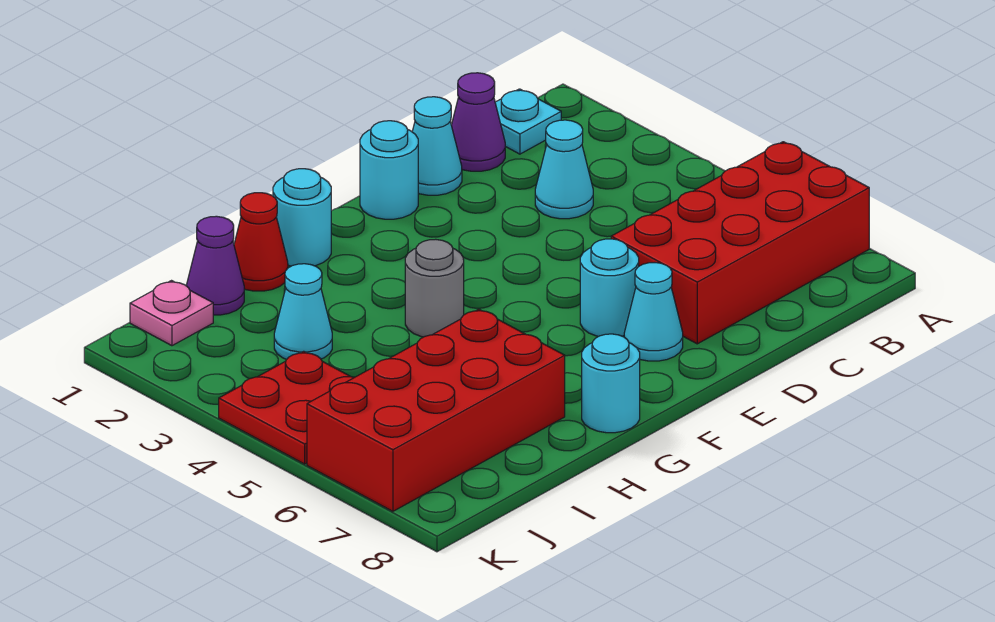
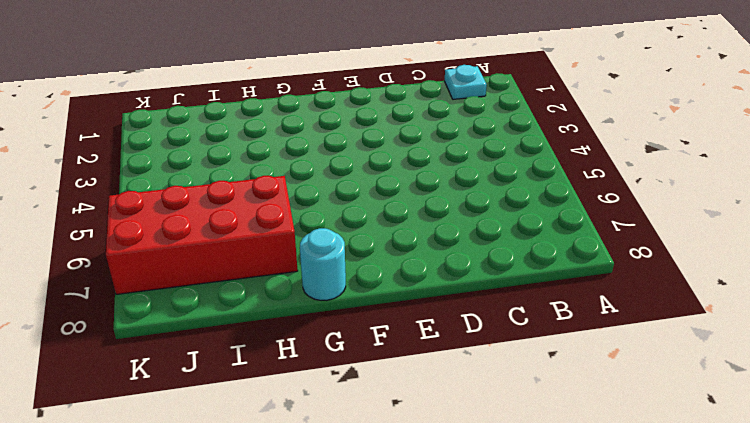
none -> red 2x4 brick [611,142,869,344]
none -> purple 1x1 cone [451,73,505,171]
none -> cyan 1x1 cone [535,120,593,219]

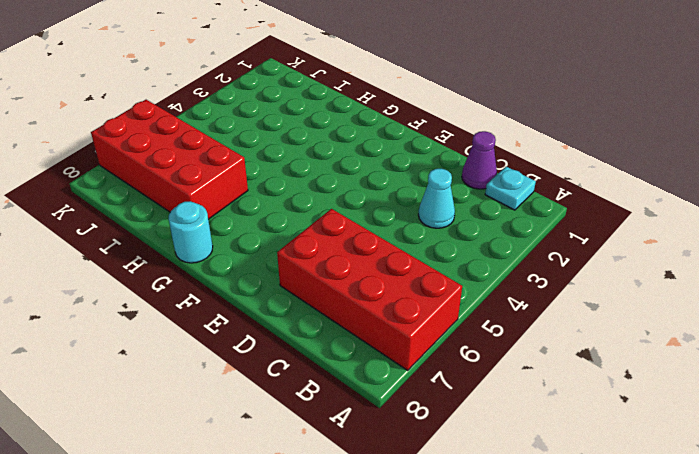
none -> cyan 1x1 cone [412,97,462,195]
none -> cyan 1x1 round brick [360,121,418,219]
none -> cyan 1x1 round brick [580,239,639,336]

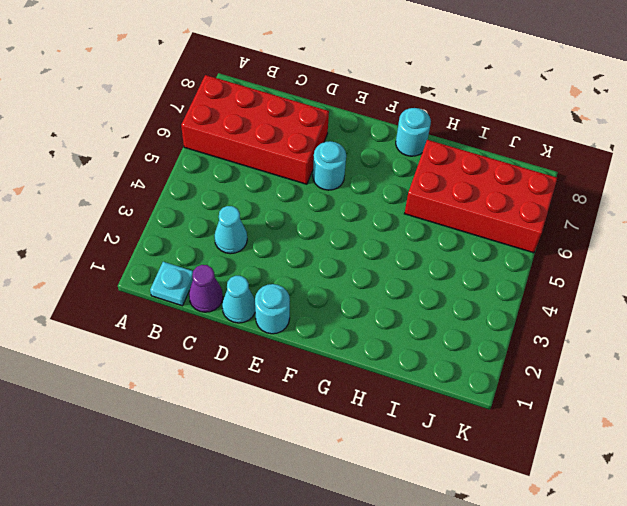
none -> cyan 1x1 cone [624,263,683,361]
none -> cyan 1x1 round brick [273,169,331,266]
none -> grey 1x1 round brick [405,239,464,337]

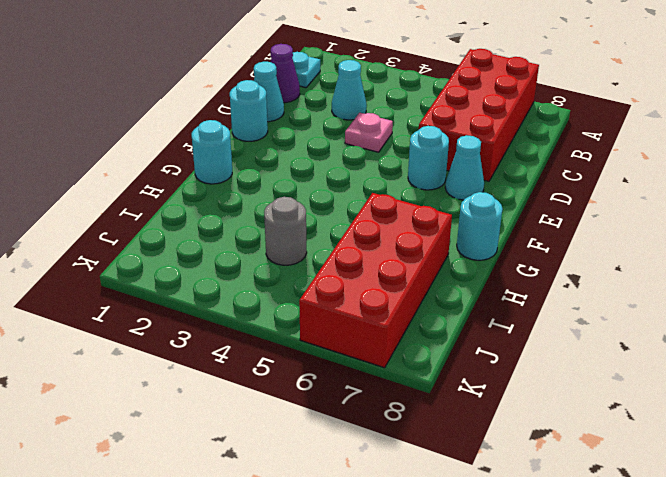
pink 1x1 plate [345,113,393,152] -> pink 1x1 plate moved to [130,281,213,346]
grey 1x1 round brick [264,197,307,265] -> grey 1x1 round brick moved to [405,239,464,337]
none -> red 1x1 cone [234,193,288,291]
none -> purple 1x1 cone [186,216,244,315]
none -> cyan 1x1 cone [274,264,332,359]

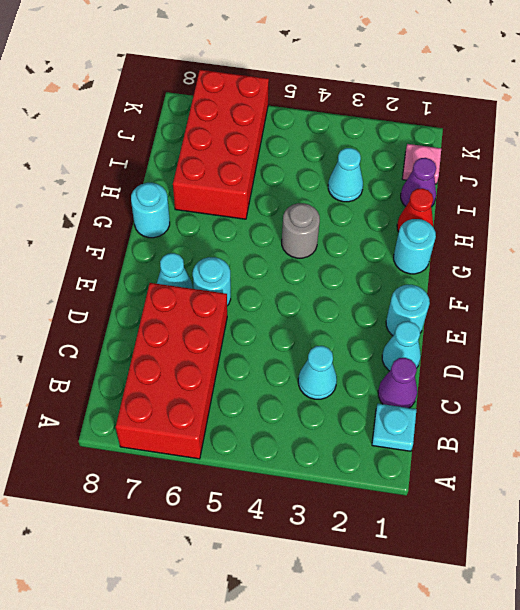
none -> red 2x2 plate [219,351,354,464]

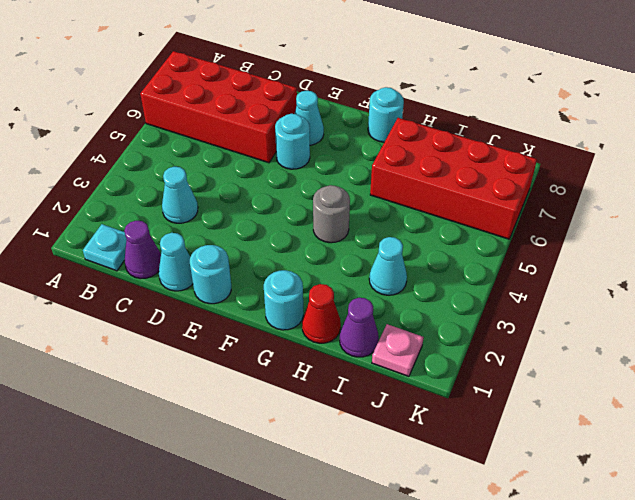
none -> red 2x2 plate [219,351,354,464]

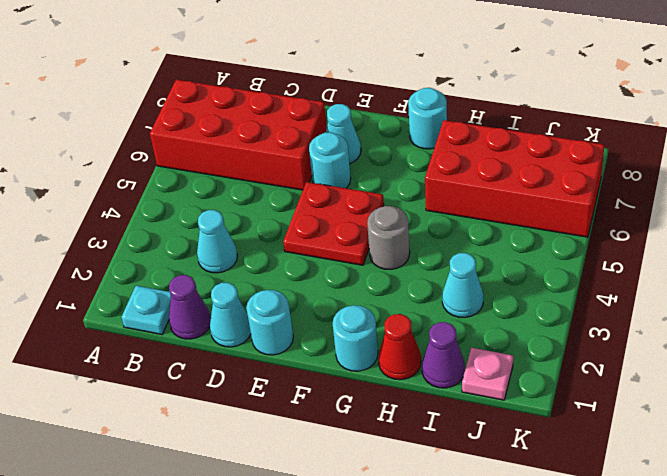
red 2x2 plate [283,182,384,265] -> red 2x2 plate moved to [219,351,354,464]

